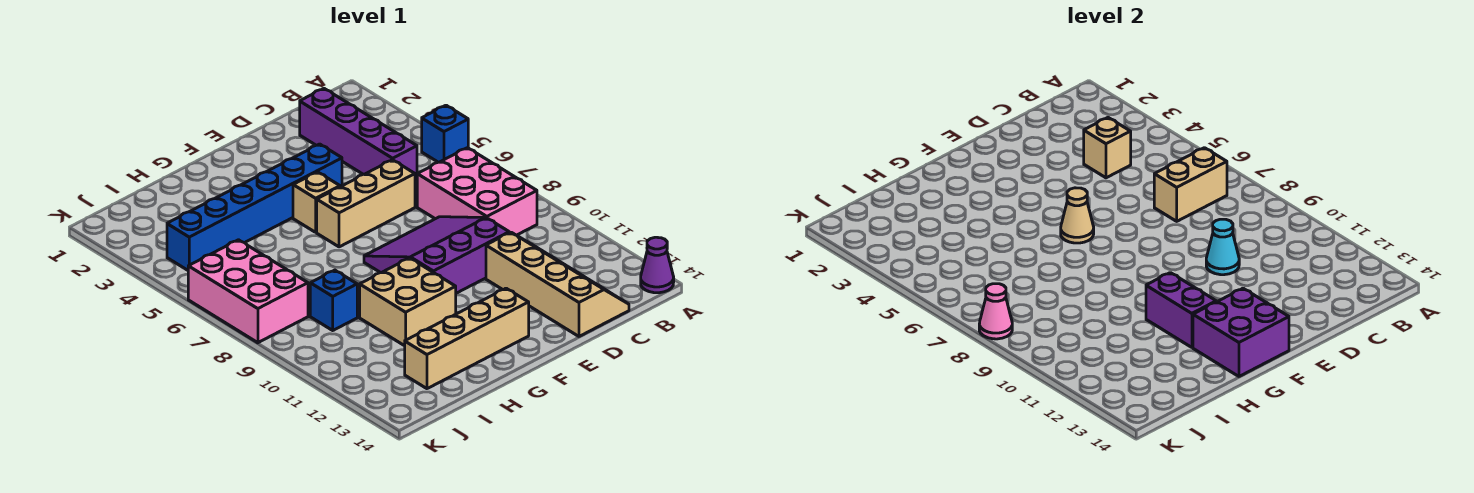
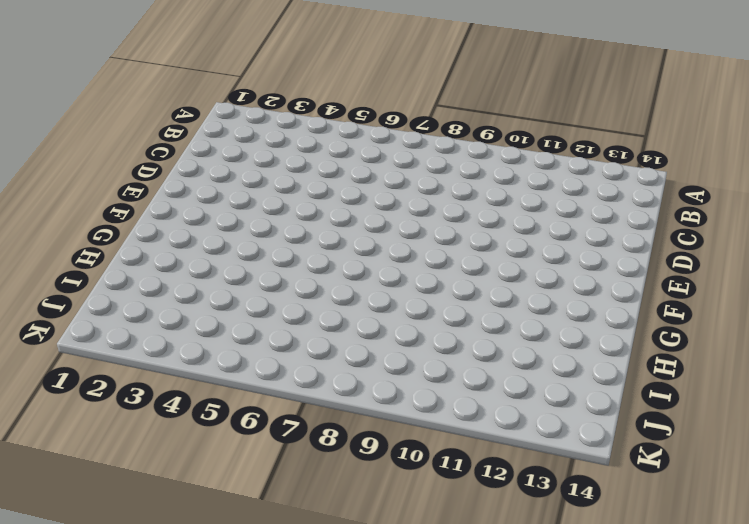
none -> blue 1x1 brick [422,105,468,162]
none -> purple 1x1 cone [641,237,674,293]
none -> pink 2x3 brick [417,148,537,235]

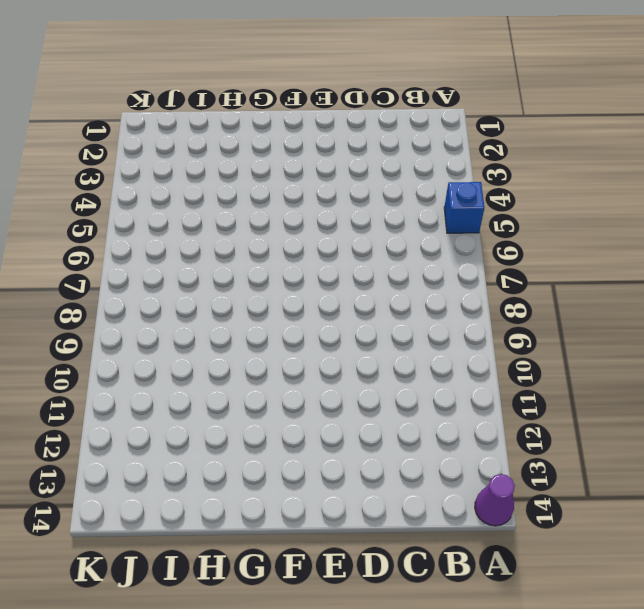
none -> pink 2x3 brick [417,148,537,235]
none -> purple 1x4 brick [300,88,417,181]
none -> tan 2x4 slope [486,232,629,336]

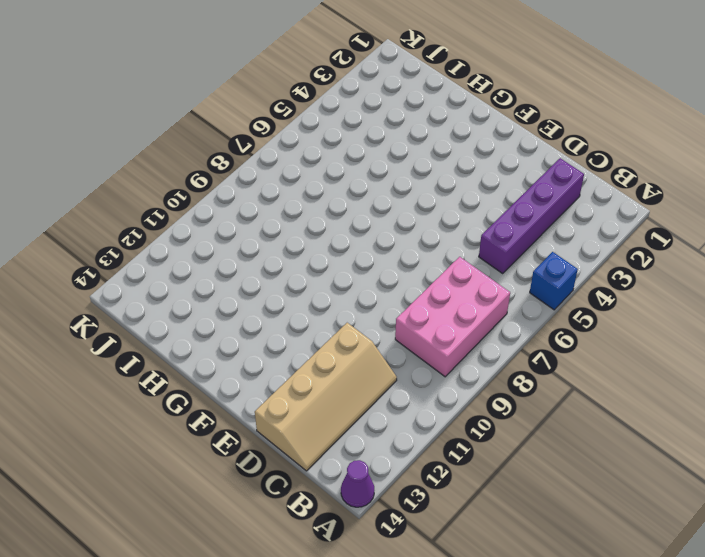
none -> tan 1x3 brick [317,160,415,247]
none -> purple 3x3 slope [364,217,509,293]
none -> blue 1x6 brick [167,144,342,270]

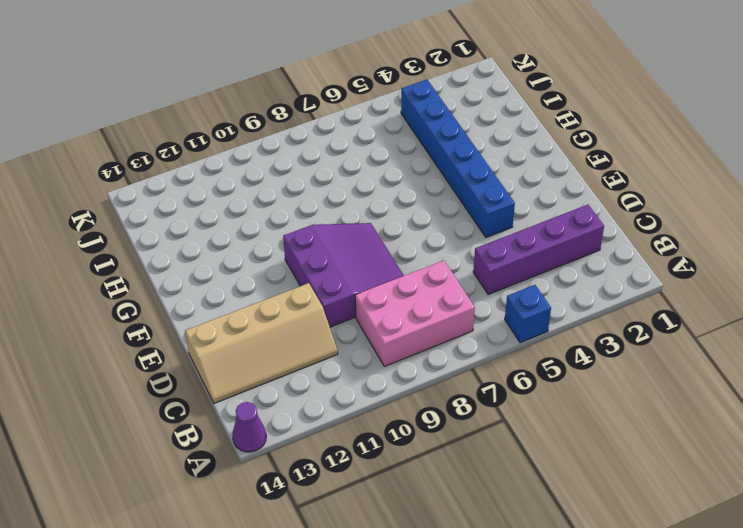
none -> tan 1x3 brick [317,160,415,247]
none -> tan 1x1 brick [293,172,340,232]
none -> tan 1x4 brick [405,288,529,389]

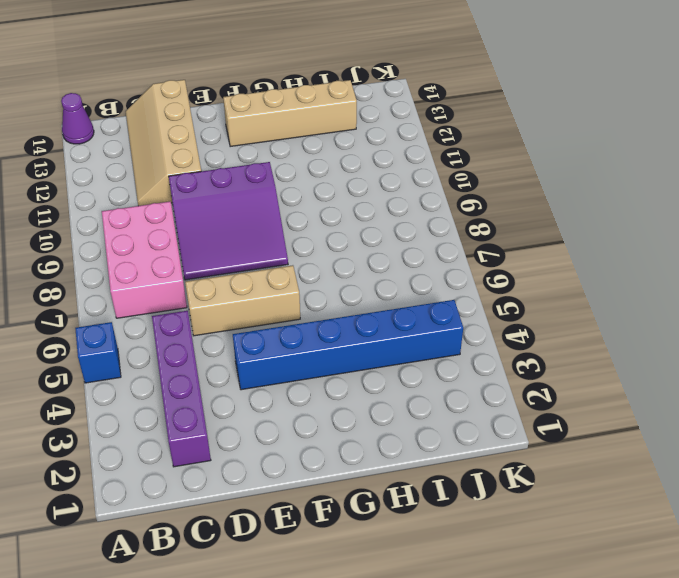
none -> tan 1x1 brick [293,172,340,232]
none -> tan 2x2 brick [360,258,456,346]
none -> blue 1x1 brick [310,270,357,330]

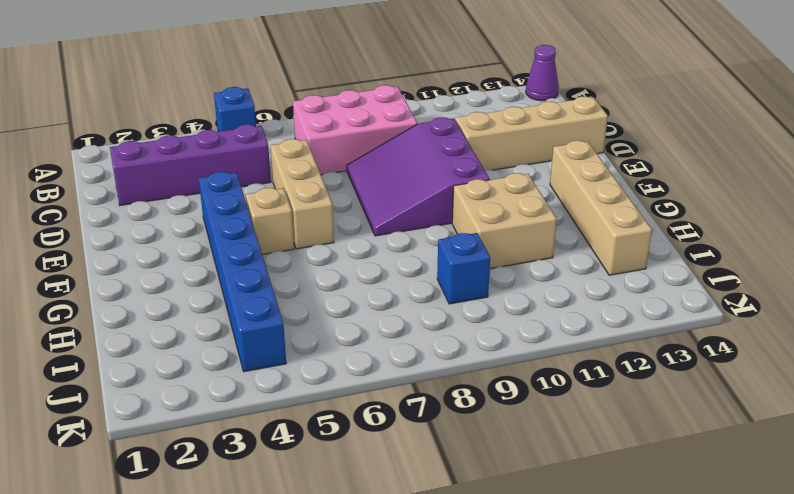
none -> pink 2x3 brick [188,240,308,343]
none -> tan 1x2 brick [1154,148,1227,221]
none -> tan 1x1 brick [1084,118,1131,178]

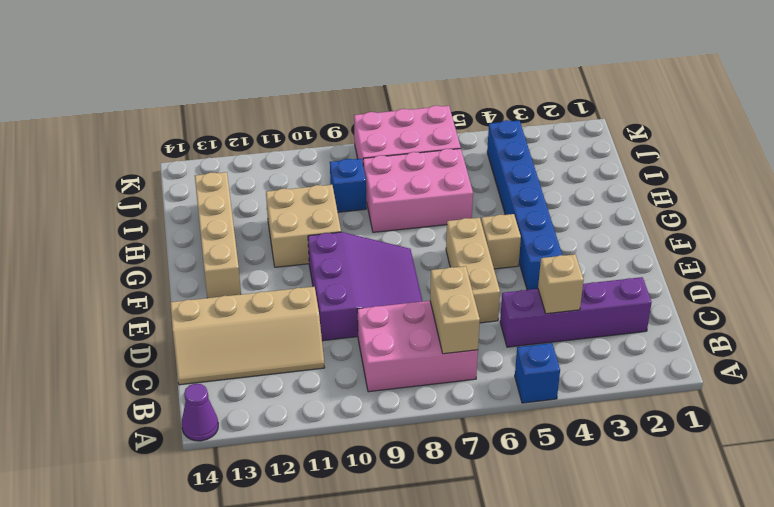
pink 2x3 brick [363,149,473,232] -> none
none -> cyan 1x1 cone [1206,219,1239,275]
none -> tan 1x1 cone [1061,188,1094,243]
none -> purple 2x2 brick [1193,288,1289,376]

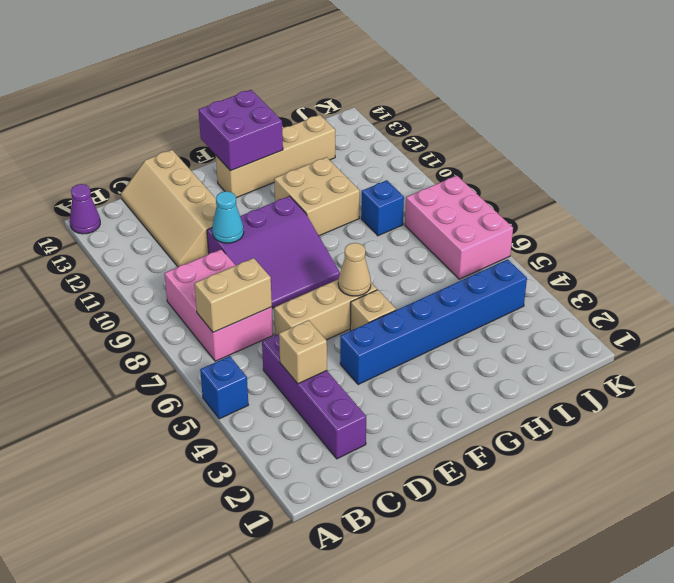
none -> purple 1x2 brick [1146,273,1216,347]
none -> pink 1x1 cone [979,284,1012,339]

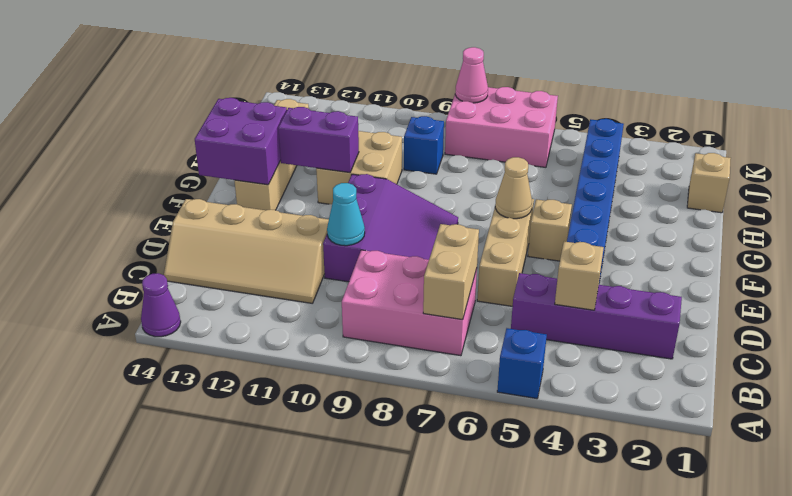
tan 1x1 brick [687,153,731,213] -> none

